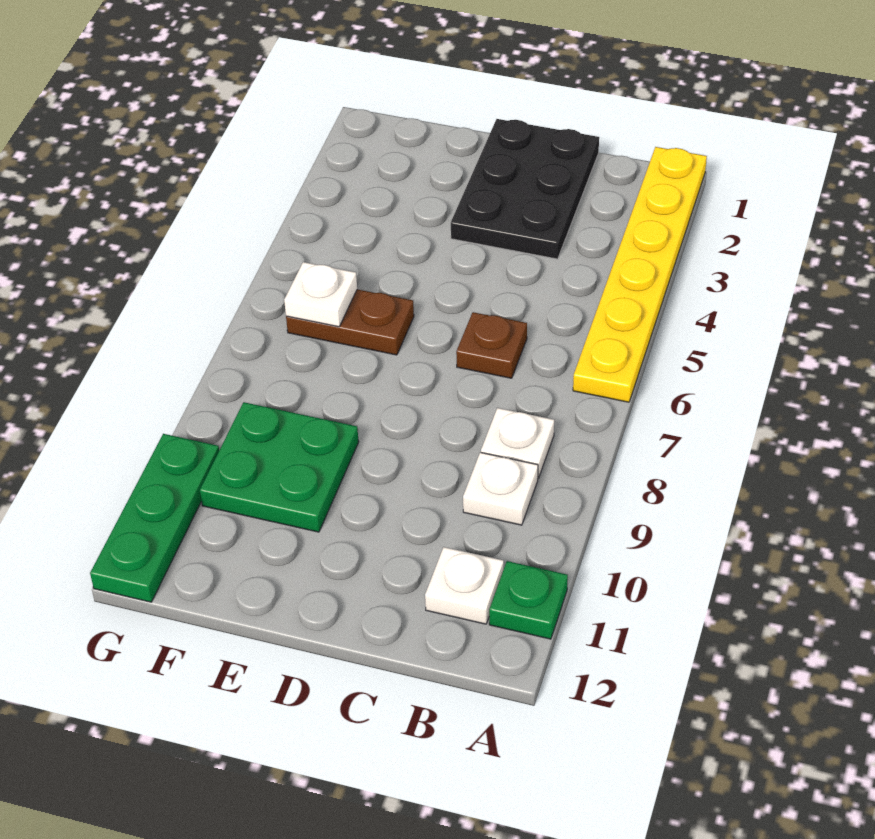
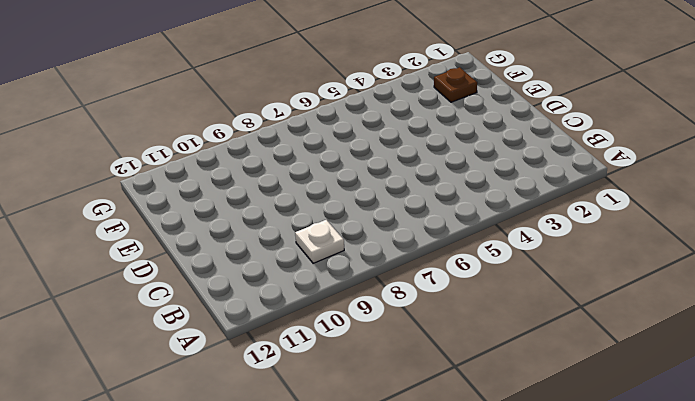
brown 1x1 plate [434,67,477,102] -> brown 1x1 plate moved to [456,312,527,378]
none -> yellow 1x6 plate [573,147,707,402]
none -> green 1x1 plate [489,561,568,639]

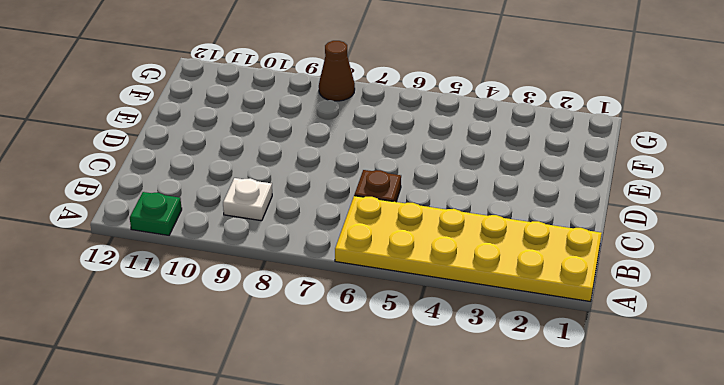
yellow 2x6 plate [335,196,602,302] -> yellow 1x6 plate [573,147,707,402]
brown 1x1 cone [319,41,355,101] -> none
none -> white 1x1 plate [481,408,554,478]
none -> white 1x1 plate [425,547,504,624]

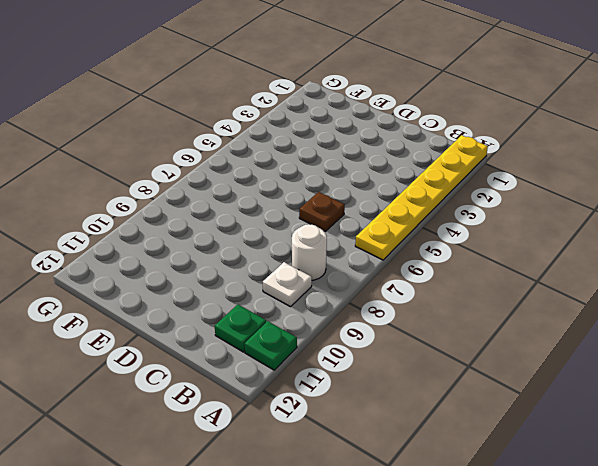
white 1x1 round brick [292,224,327,280] -> white 1x1 plate [481,408,554,478]
green 1x1 plate [215,305,266,352] -> white 1x1 plate [425,547,504,624]
none -> black 2x3 plate [451,119,599,259]
none -> brown 1x2 plate [286,289,414,355]

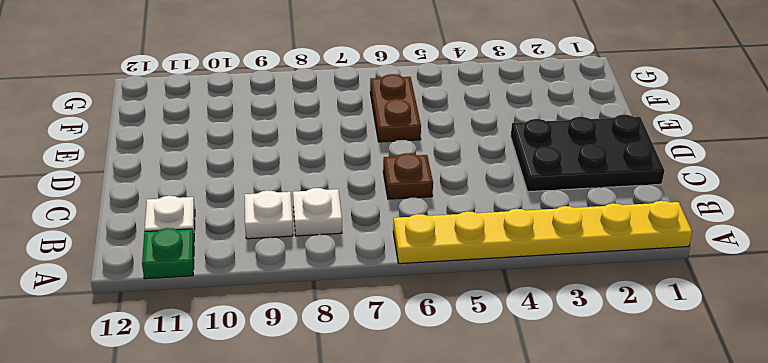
none -> green 2x2 plate [200,402,359,532]
none -> green 1x3 plate [90,434,219,602]

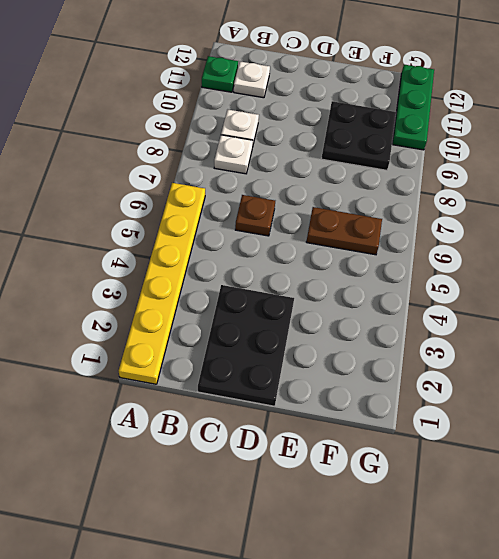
black 2x2 plate [321,101,396,170] -> green 2x2 plate [200,402,359,532]
none -> white 1x1 plate [284,262,357,327]

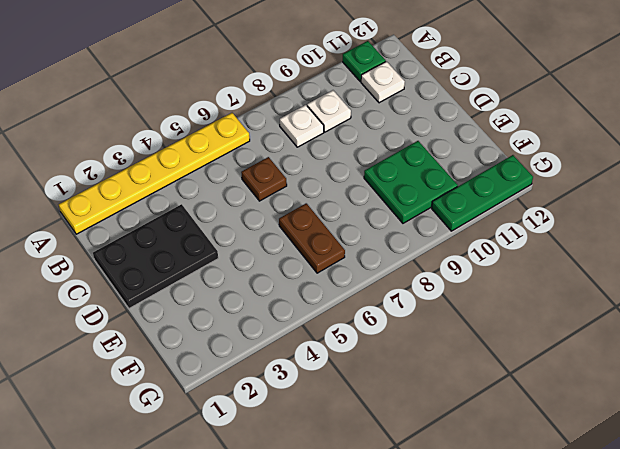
none -> white 1x1 plate [284,262,357,327]

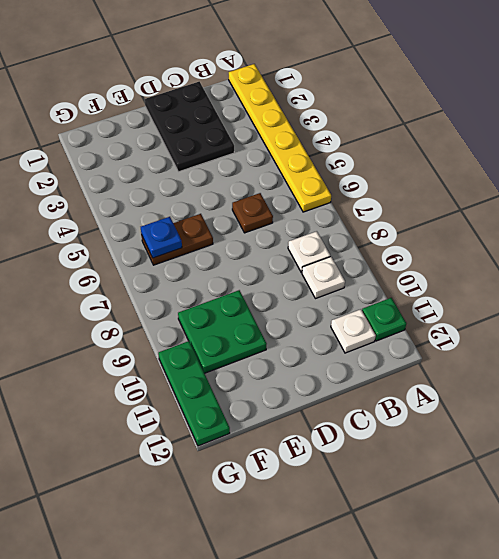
blue 1x1 plate [141,217,182,258] -> white 1x1 plate [284,262,357,327]

